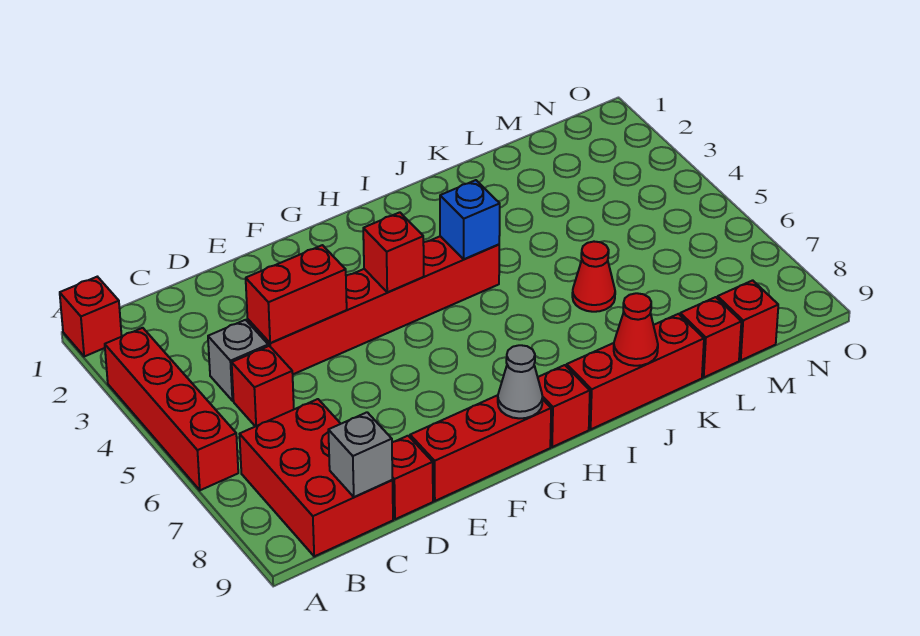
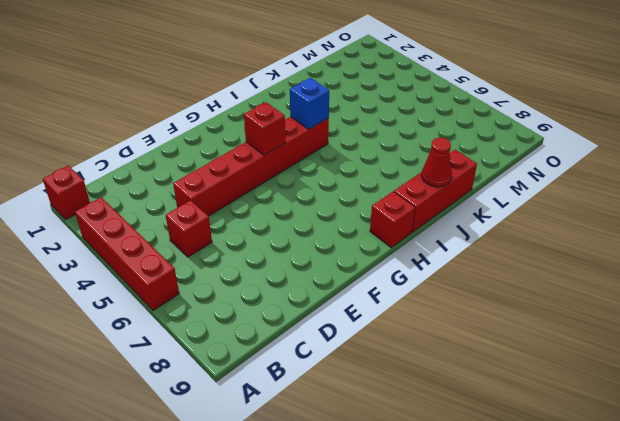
none -> red 2x3 brick [240,399,393,556]
none -> grey 1x1 brick [208,320,268,401]
none -> red 1x1 brick [392,436,433,519]

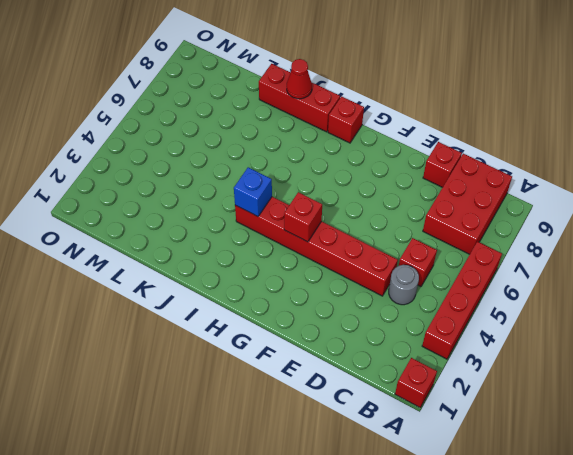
grey 1x1 round brick [389,265,419,305] -> grey 1x1 brick [208,320,268,401]
none -> red 1x3 brick [410,395,551,501]
none -> red 1x1 cone [572,242,615,312]
none -> red 1x1 brick [680,297,741,377]

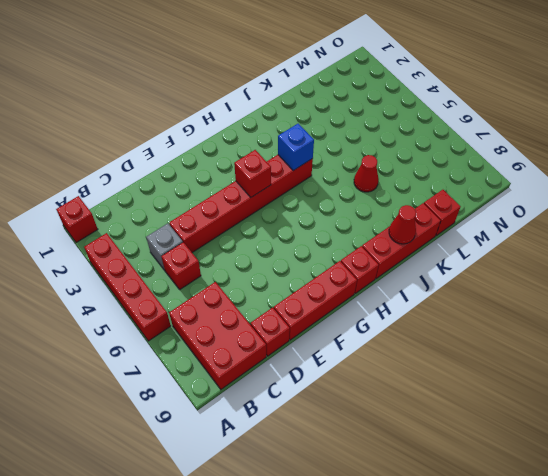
none -> red 1x1 brick [717,280,778,360]
none -> grey 1x1 brick [328,412,392,497]
none -> red 1x2 brick [246,245,347,343]

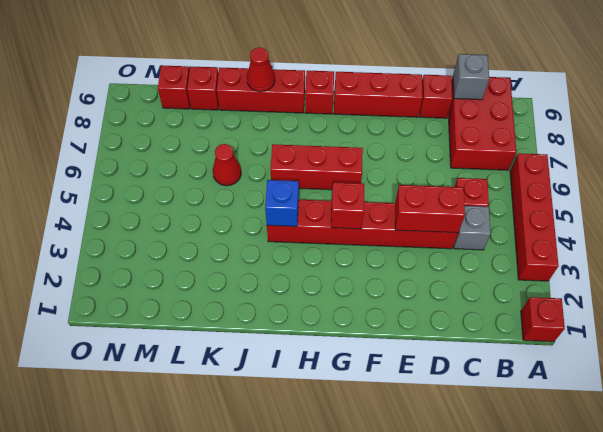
red 1x3 brick [271,144,363,190] -> none
none -> grey 1x1 cone [498,345,543,418]

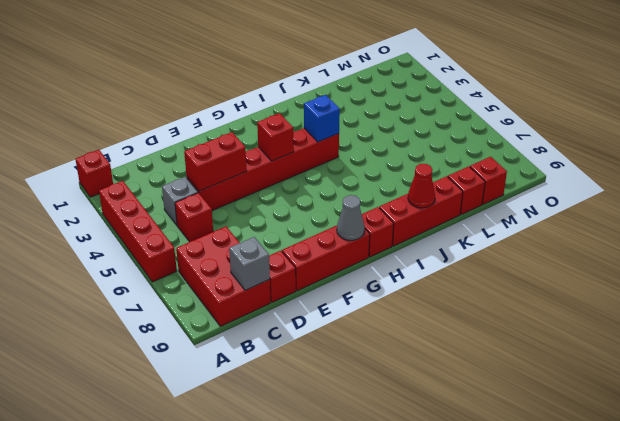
none -> red 1x1 cone [572,242,615,312]

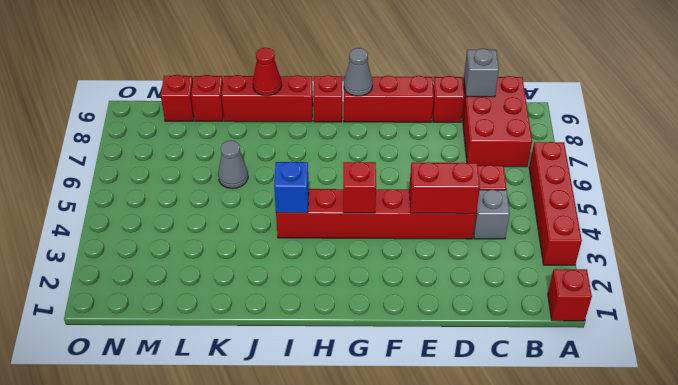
grey 1x1 cone [218,140,248,189] -> red 1x1 cone [572,242,615,312]

